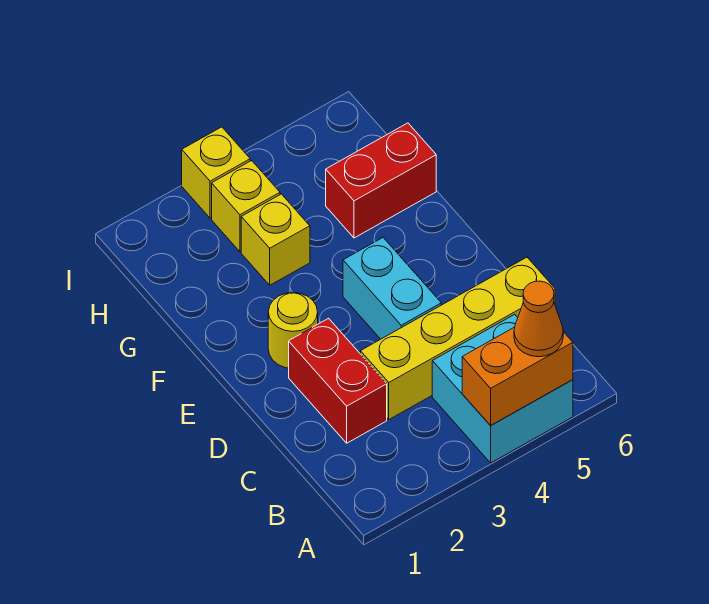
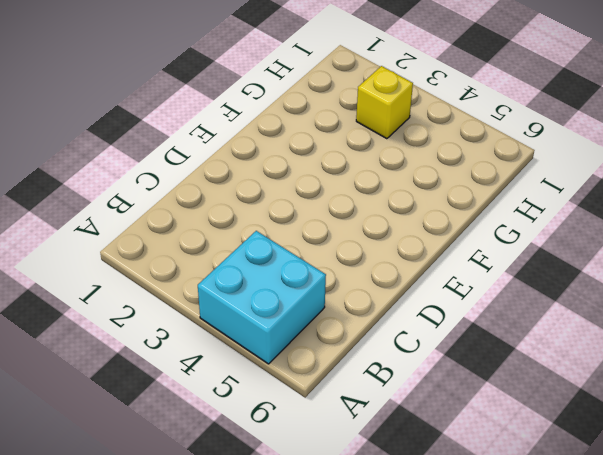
none -> red 1x2 brick [289,318,387,443]
none -> yellow 1x4 brick [360,257,555,419]

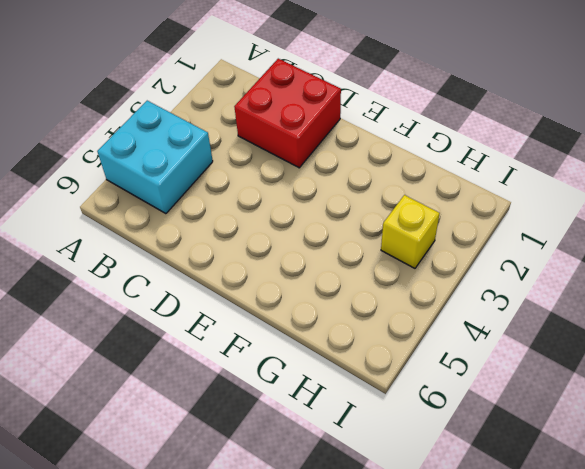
red 2x2 brick [234,59,341,168] -> red 1x2 brick [289,318,387,443]
none -> yellow 1x4 brick [360,257,555,419]
none -> cyan 1x2 brick [343,238,441,339]

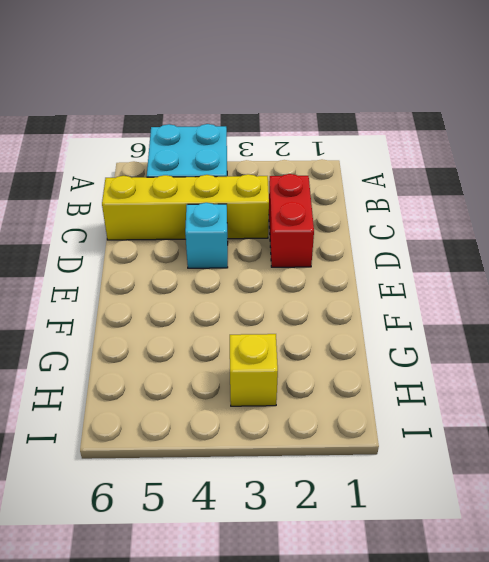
cyan 1x1 brick [185,203,228,268] -> cyan 1x2 brick [343,238,441,339]
none -> yellow 1x1 round brick [268,292,318,368]
none -> yellow 1x1 brick [241,194,310,285]

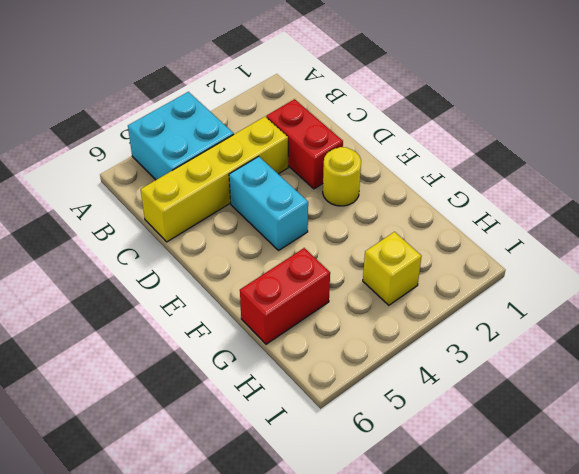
none -> yellow 1x1 brick [241,194,310,285]
none -> yellow 1x1 brick [182,127,250,218]

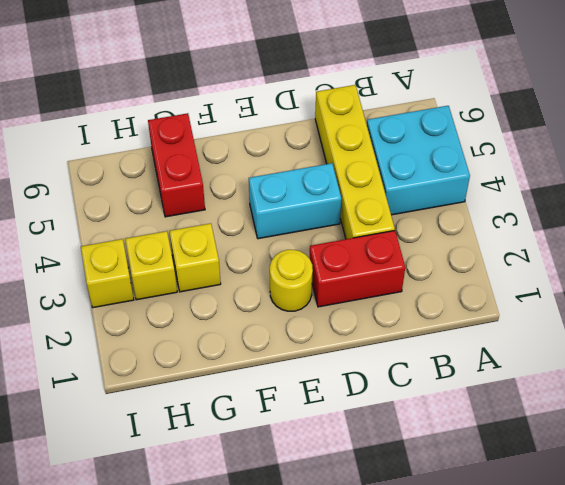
none -> orange 1x2 brick [462,327,573,426]
none -> orange 1x1 cone [514,281,563,357]

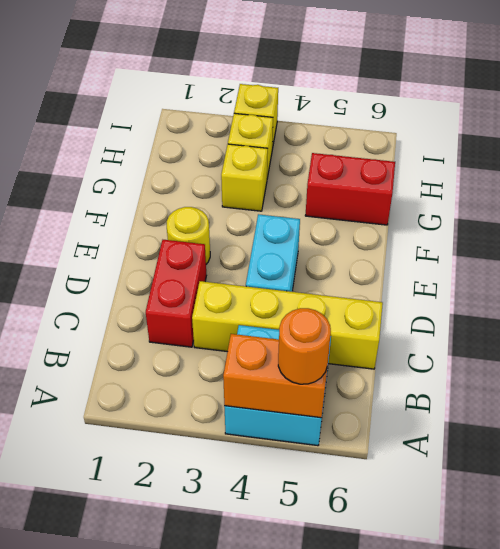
orange 1x1 round brick [278,308,331,384] -> orange 1x1 cone [514,281,563,357]

